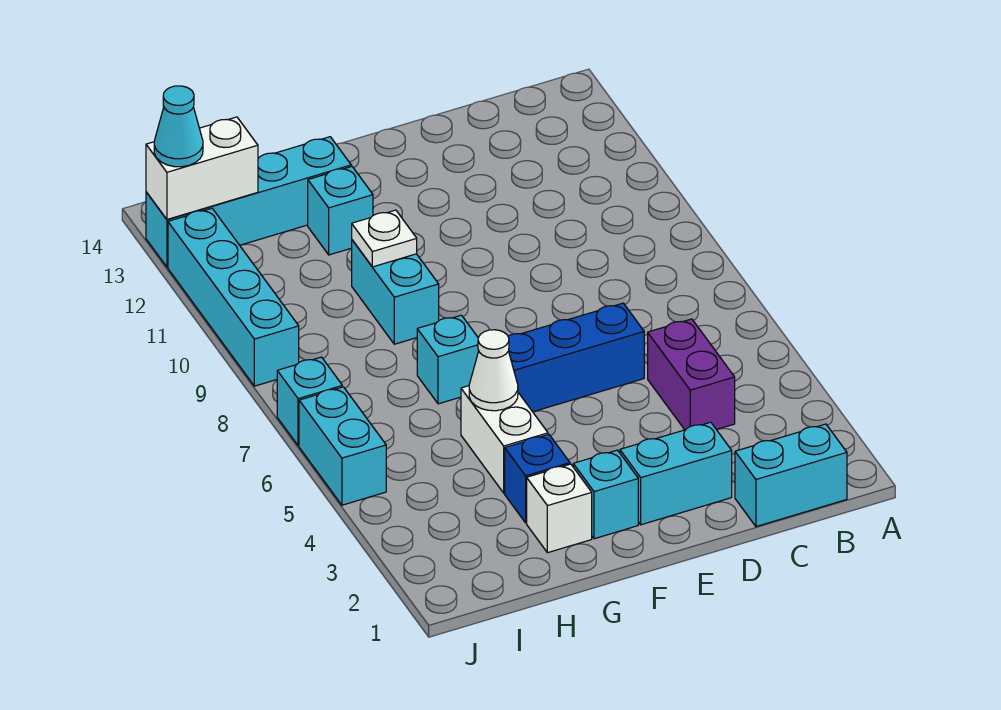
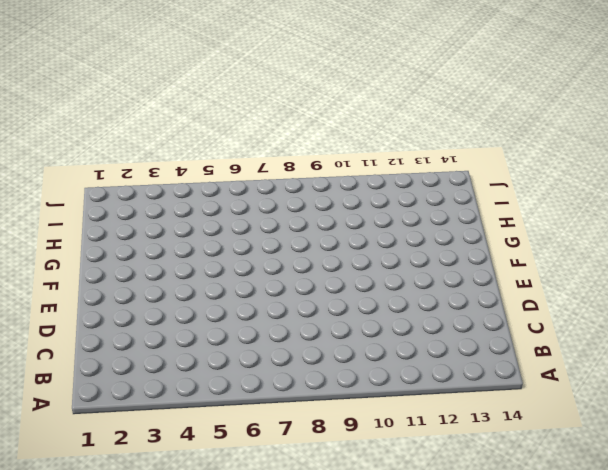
none -> cyan 1x2 brick [735,424,847,527]
none -> purple 1x2 brick [648,319,735,430]
none -> cyan 1x2 brick [620,422,732,525]

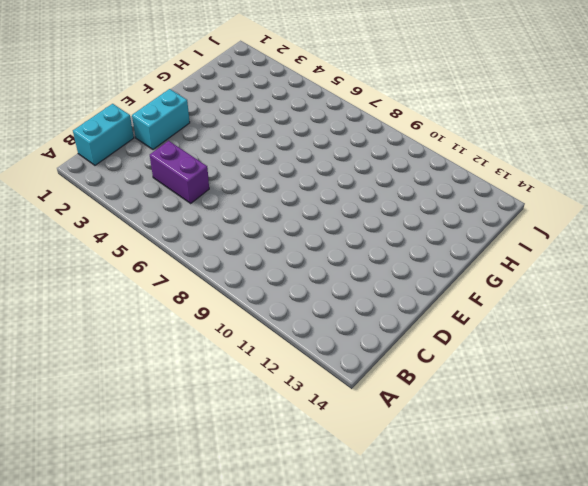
none -> blue 1x3 brick [508,303,644,412]
none -> cyan 1x1 brick [573,450,638,539]
none -> white 1x1 brick [527,464,592,553]

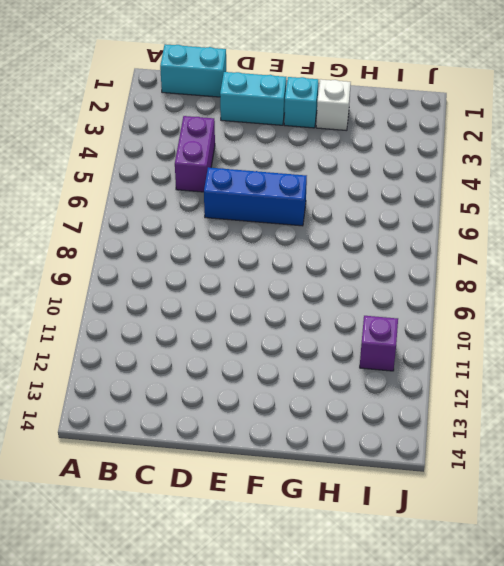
purple 1x1 brick [360,316,398,371] -> none
none -> blue 1x1 brick [505,434,570,523]
none -> white 1x2 brick [461,386,548,493]
none -> cyan 1x1 brick [417,315,479,404]

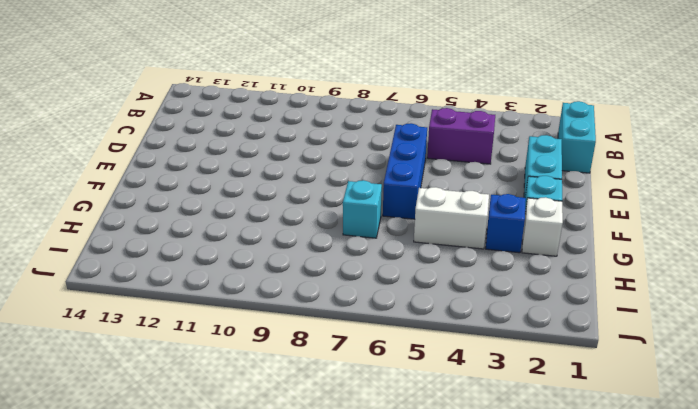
none -> cyan 1x2 brick [352,240,439,344]
none -> cyan 1x1 brick [308,166,373,255]
none -> cyan 1x4 brick [146,137,351,267]

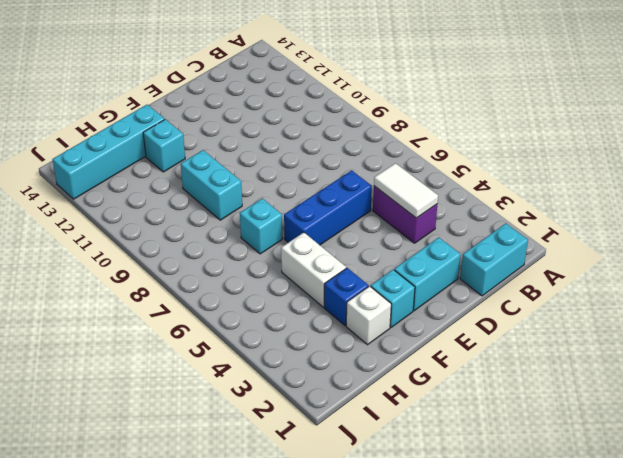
white 1x2 tile [374,163,438,218] -> none
none -> cyan 1x2 brick [299,387,386,505]
none -> cyan 1x1 brick [277,357,342,446]
none -> cyan 1x4 brick [168,208,299,386]

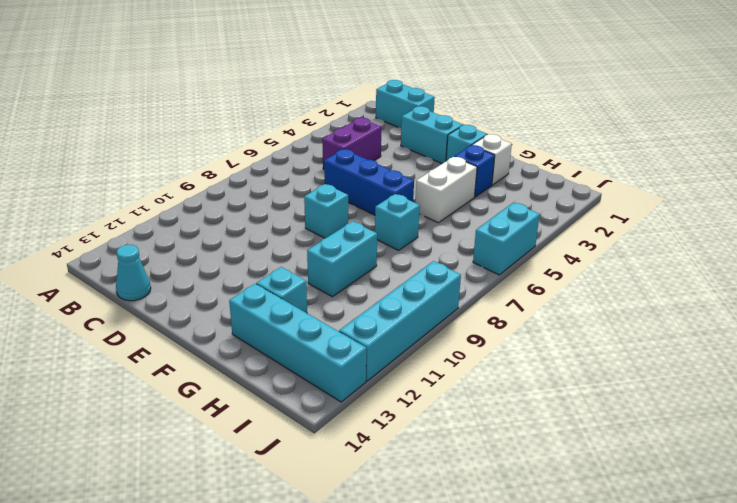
cyan 1x1 cone [116,245,151,301] -> cyan 1x1 cone moved to [154,86,203,167]
cyan 1x1 brick [304,184,348,238] -> cyan 1x1 brick moved to [277,357,342,446]
none -> white 1x1 cone [469,330,518,411]
none -> white 1x1 plate [352,210,417,267]
none -> white 1x2 brick [146,117,258,219]

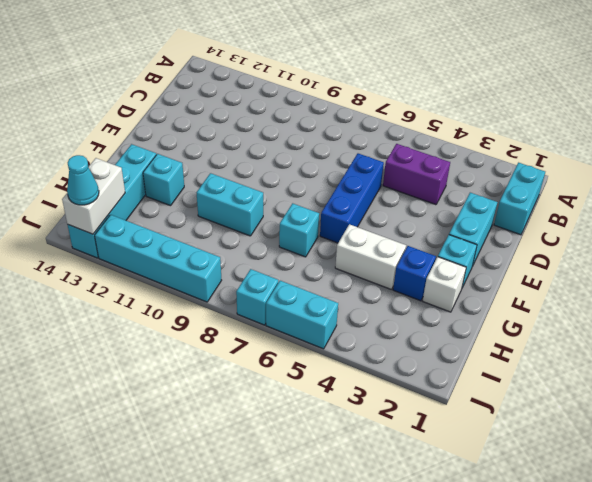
none -> white 1x1 cone [469,330,518,411]
none -> white 1x1 plate [352,210,417,267]

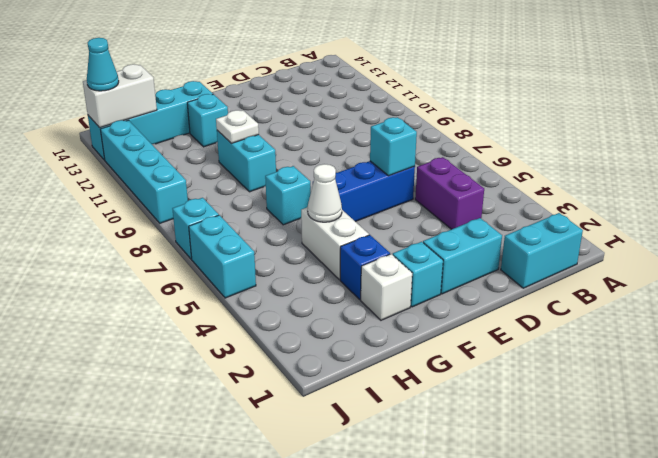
cyan 1x1 brick [370,117,417,176] -> none

